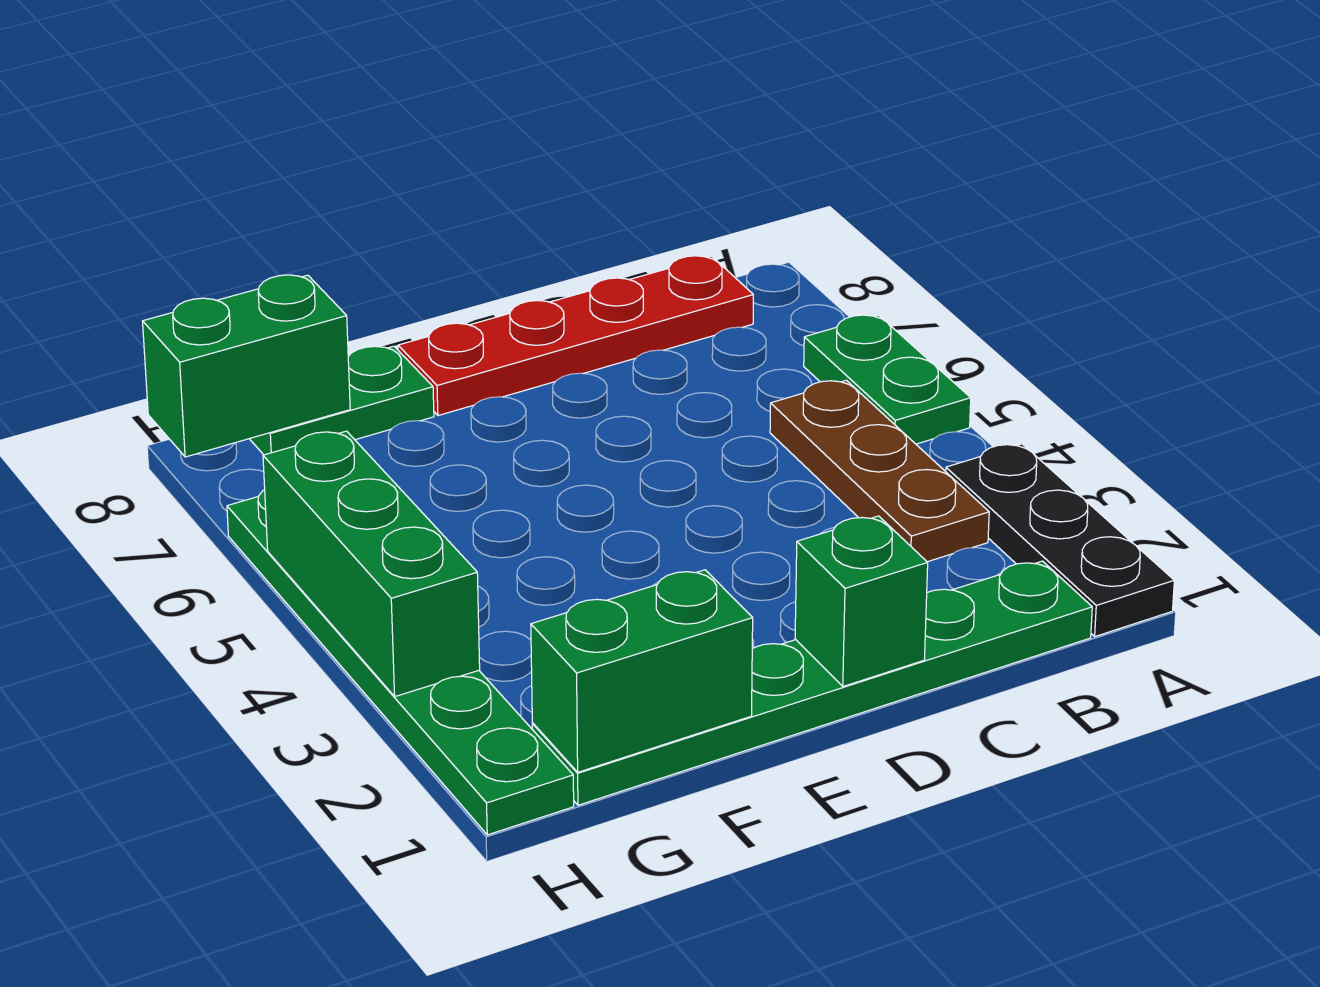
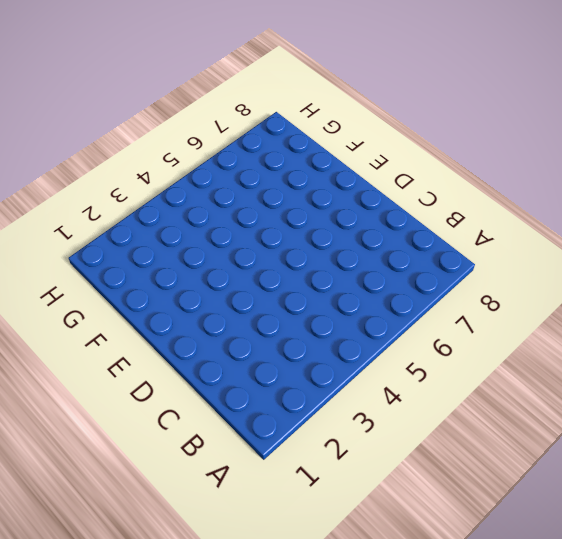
none -> black 1x3 plate [946,444,1174,636]
none -> green 1x2 plate [804,315,971,444]

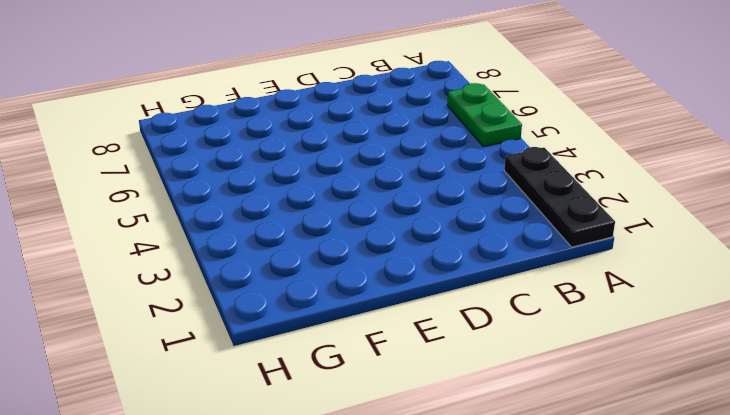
none -> green 1x6 plate [532,561,1092,805]
none -> brown 1x3 plate [770,380,989,562]

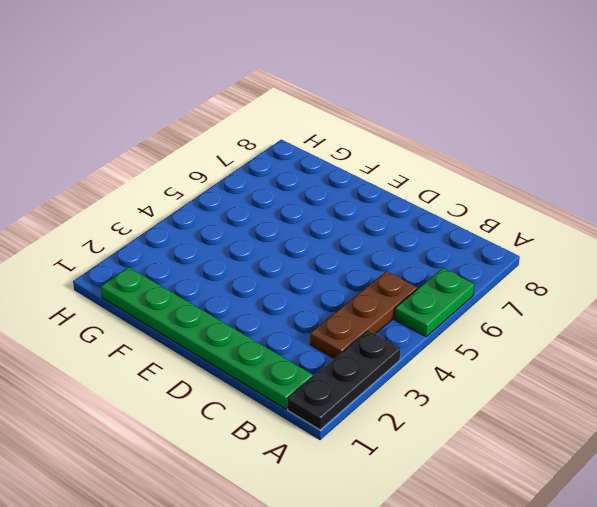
none -> red 1x4 plate [398,256,753,416]
none -> green 1x2 plate [250,346,434,455]

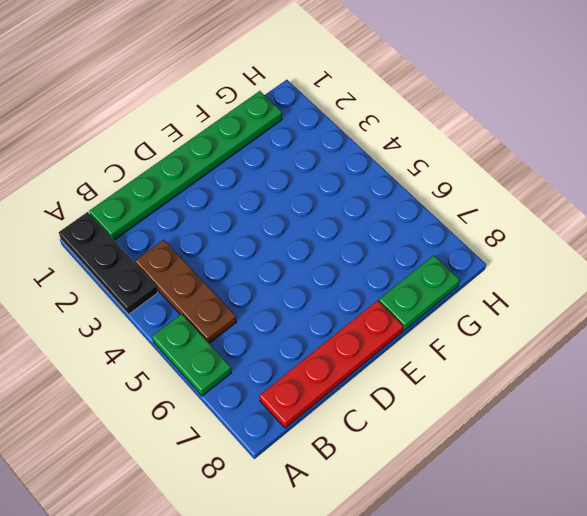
none -> green 1x6 plate [227,490,574,835]
none -> green 1x1 brick [795,516,928,686]

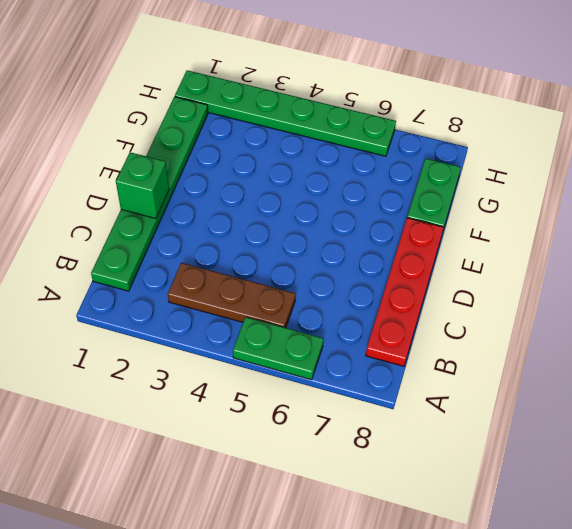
none -> black 1x3 plate [946,444,1174,636]
none -> green 1x2 brick [531,570,753,772]

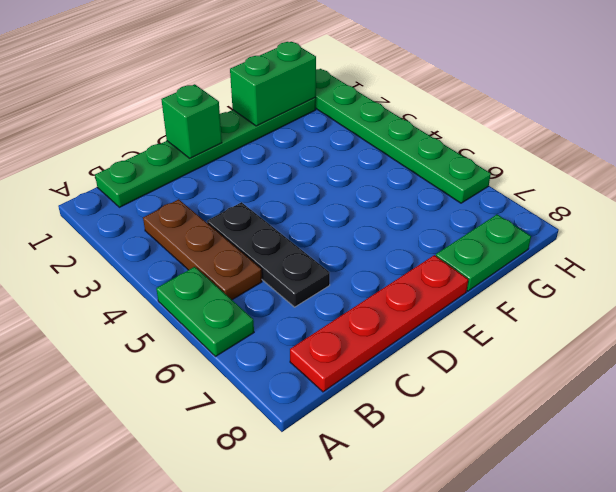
black 1x3 plate [207,202,330,307] -> black 1x3 plate moved to [946,444,1174,636]
none -> green 1x2 brick [143,275,350,457]
none -> green 1x3 brick [263,431,480,696]

